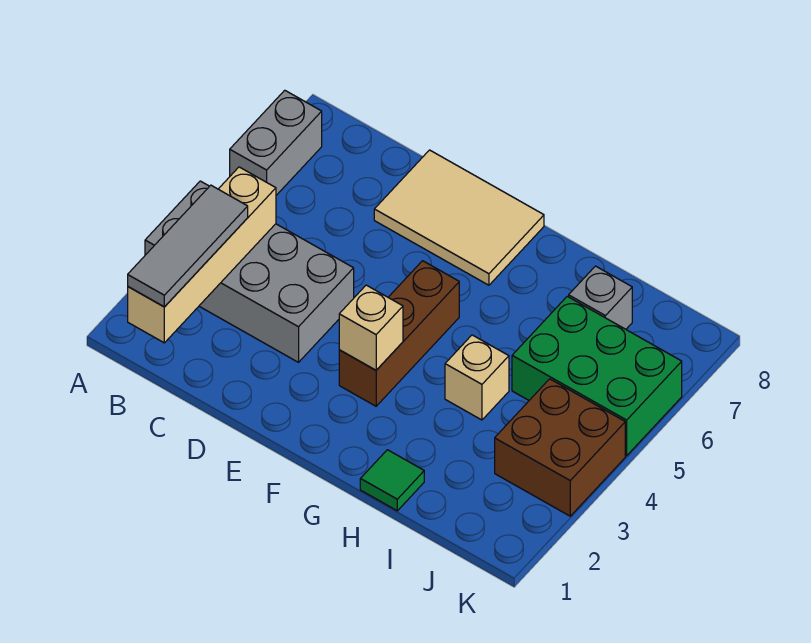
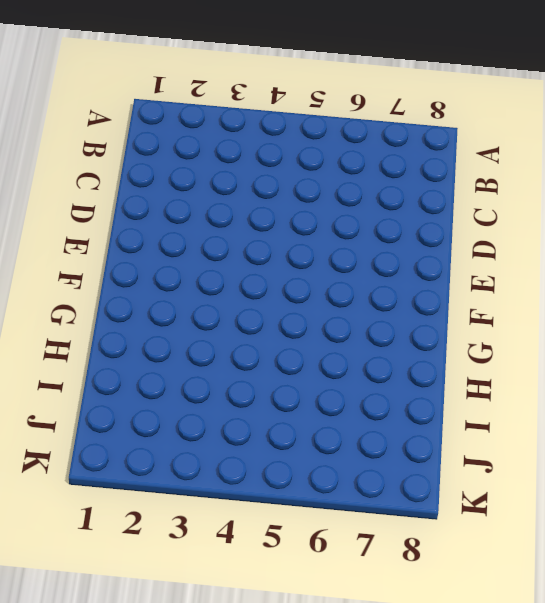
none -> grey 2x4 brick [145,181,354,362]
none -> grey 1x2 brick [230,90,322,195]
none -> tan 2x3 tile [374,150,544,285]

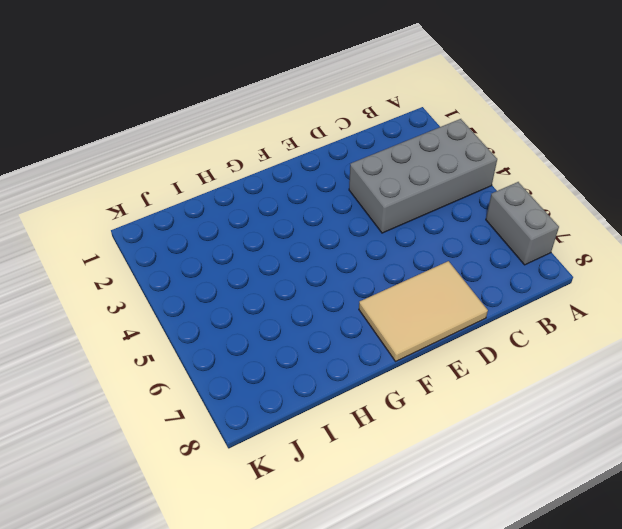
none -> brown 1x3 brick [339,261,459,406]
none -> green 1x1 tile [360,450,424,511]
none -> tan 1x1 brick [445,335,509,420]

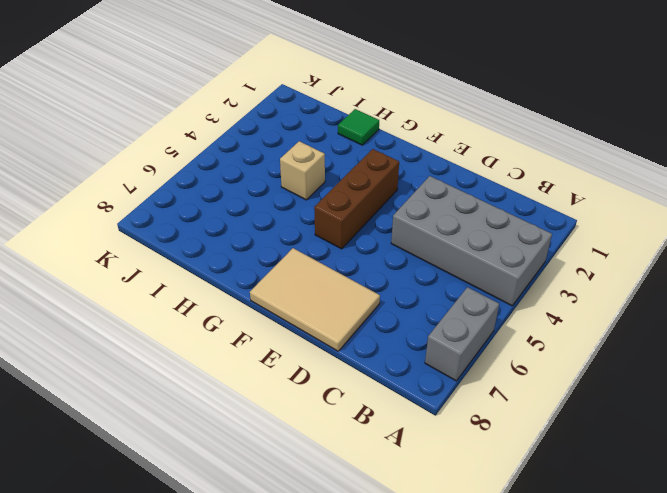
none -> green 2x3 brick [512,296,682,456]
none -> grey 1x1 brick [569,266,632,329]
none -> brown 2x2 brick [495,379,625,516]

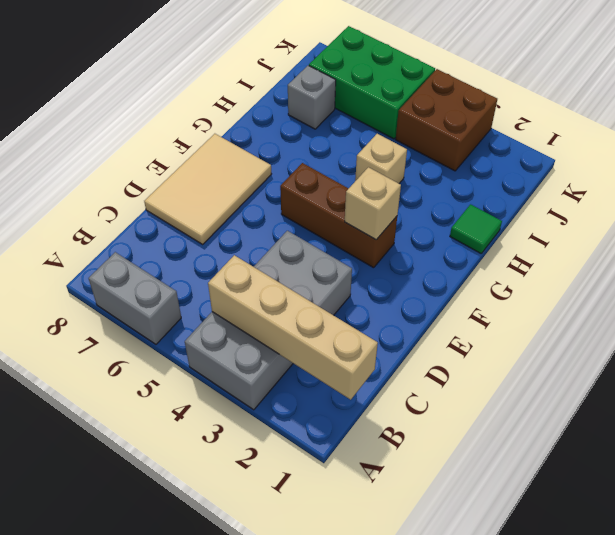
green 2x3 brick [309,26,435,139] -> green 2x3 brick turned to [512,296,682,456]
none -> grey 1x3 tile [128,185,248,307]

